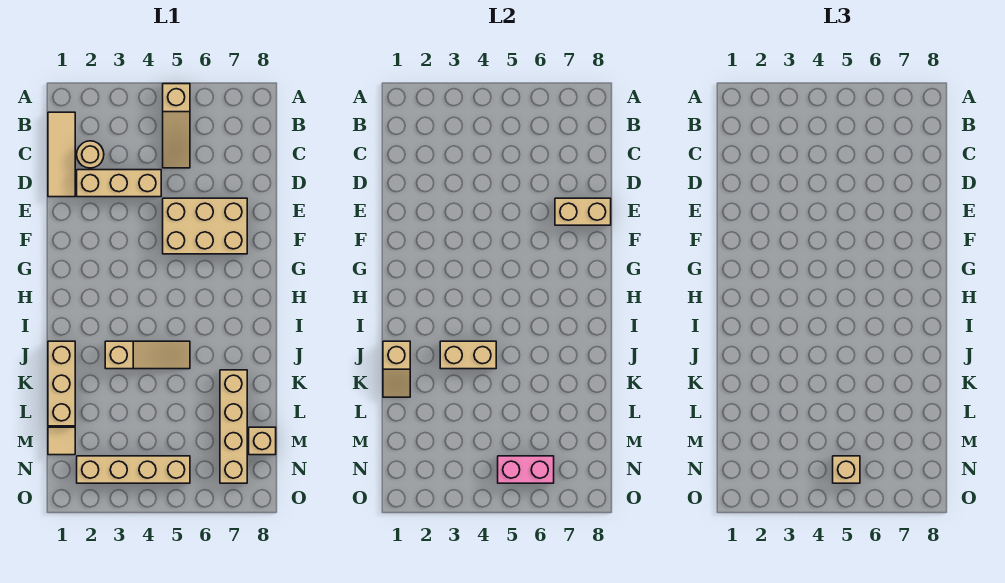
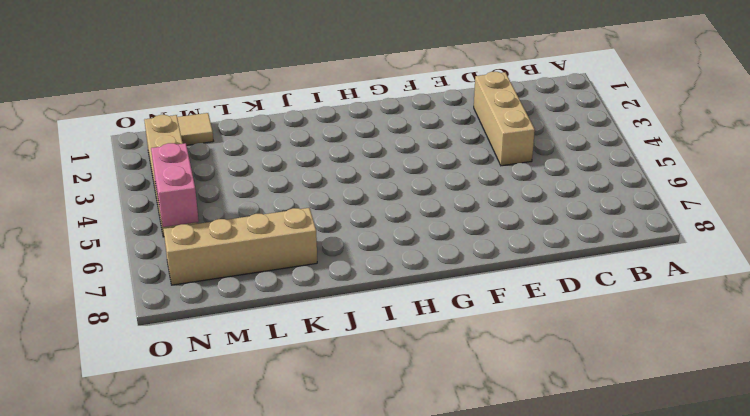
none -> tan 1x3 slope [163,84,190,168]
none -> tan 1x3 tile [48,112,75,197]
none -> tan 1x1 round brick [77,141,104,168]

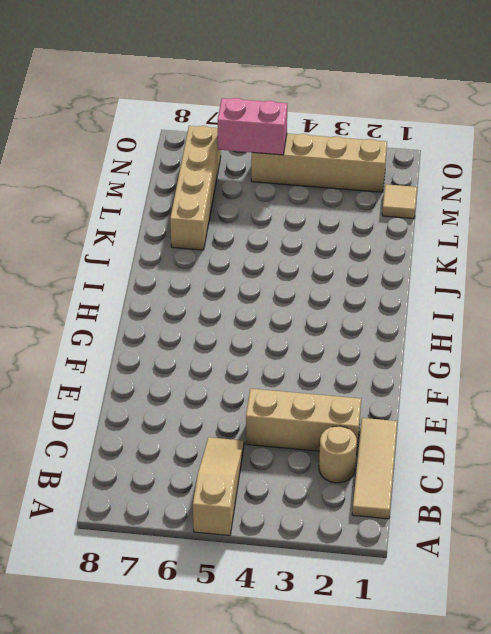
none -> tan 2x3 brick [163,198,247,254]
none -> tan 1x3 brick [48,341,75,426]
none -> tan 1x3 slope [105,341,190,369]

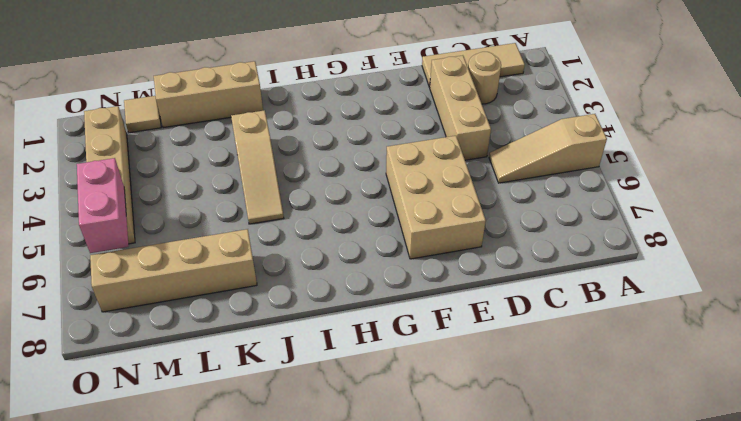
none -> tan 1x1 brick [249,427,276,455]
none -> tan 1x2 brick [555,198,611,225]
none -> tan 1x2 slope [383,341,410,397]

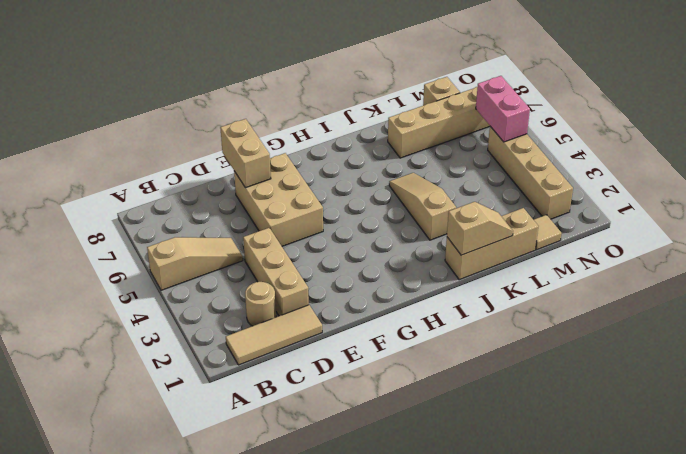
none -> tan 1x2 brick [440,341,496,369]
none -> tan 1x1 brick [833,456,860,483]

